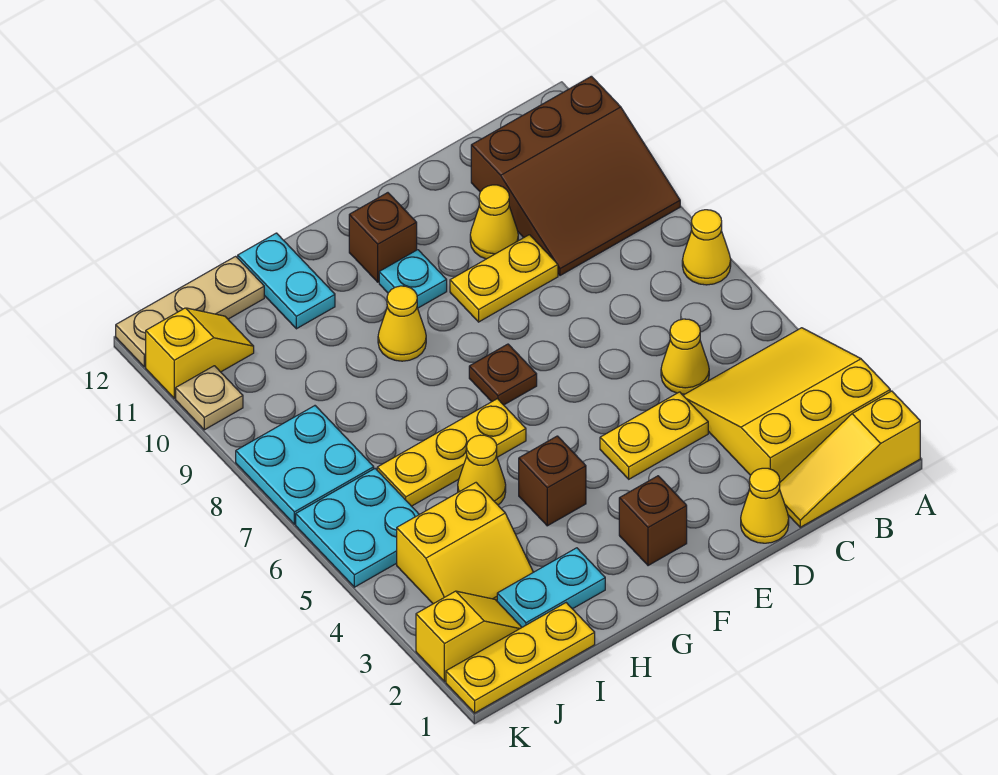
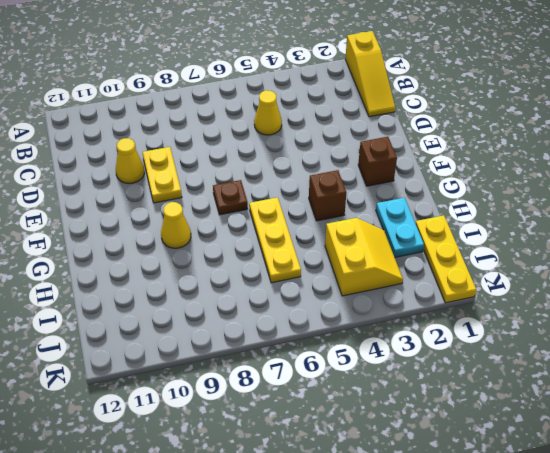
none -> yellow 3x3 slope [683,328,890,482]
none -> yellow 1x1 cone [682,210,731,285]
none -> brown 3x3 slope [471,76,680,276]

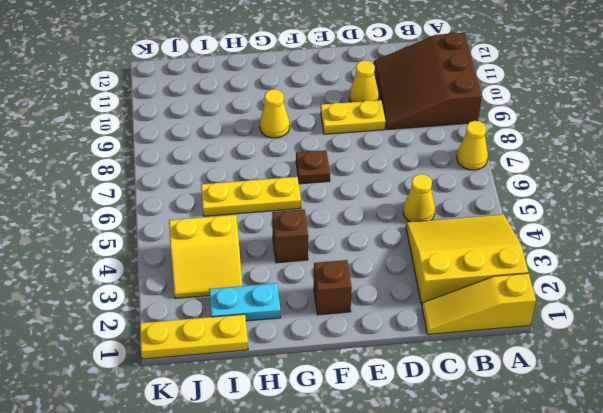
brown 3x3 slope [374,33,482,130] -> brown 3x3 slope turned to [471,76,680,276]
none -> yellow 1x1 cone [741,468,789,543]
none -> yellow 1x2 plate [600,392,708,479]
none -> cyan 1x1 plate [379,250,447,308]

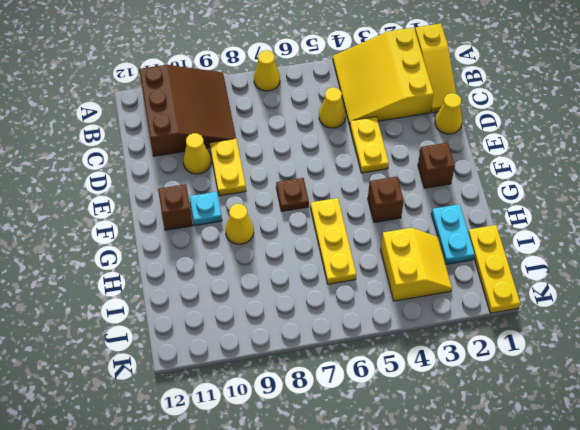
none -> yellow 1x1 cone [458,435,506,505]
none -> cyan 1x2 plate [238,233,335,329]
none -> tan 1x3 plate [116,256,264,367]

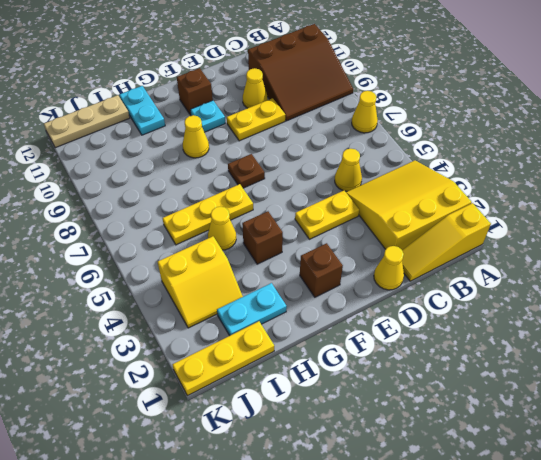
none -> yellow 1x2 slope [416,591,522,682]
none -> cyan 2x2 plate [296,468,419,587]
none -> cyan 2x2 plate [236,406,374,524]

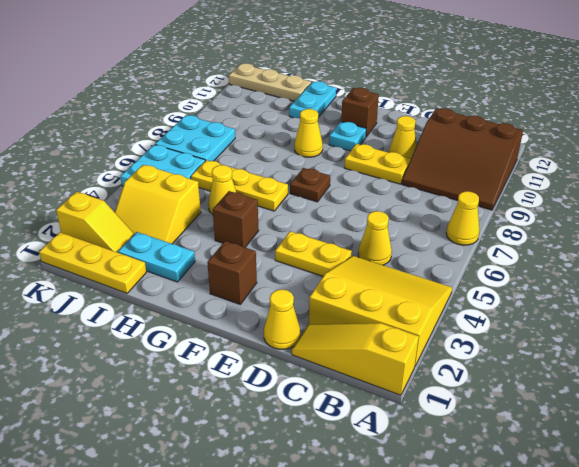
none -> yellow 1x2 slope [146,308,254,398]
none -> tan 1x1 plate [176,366,243,430]

